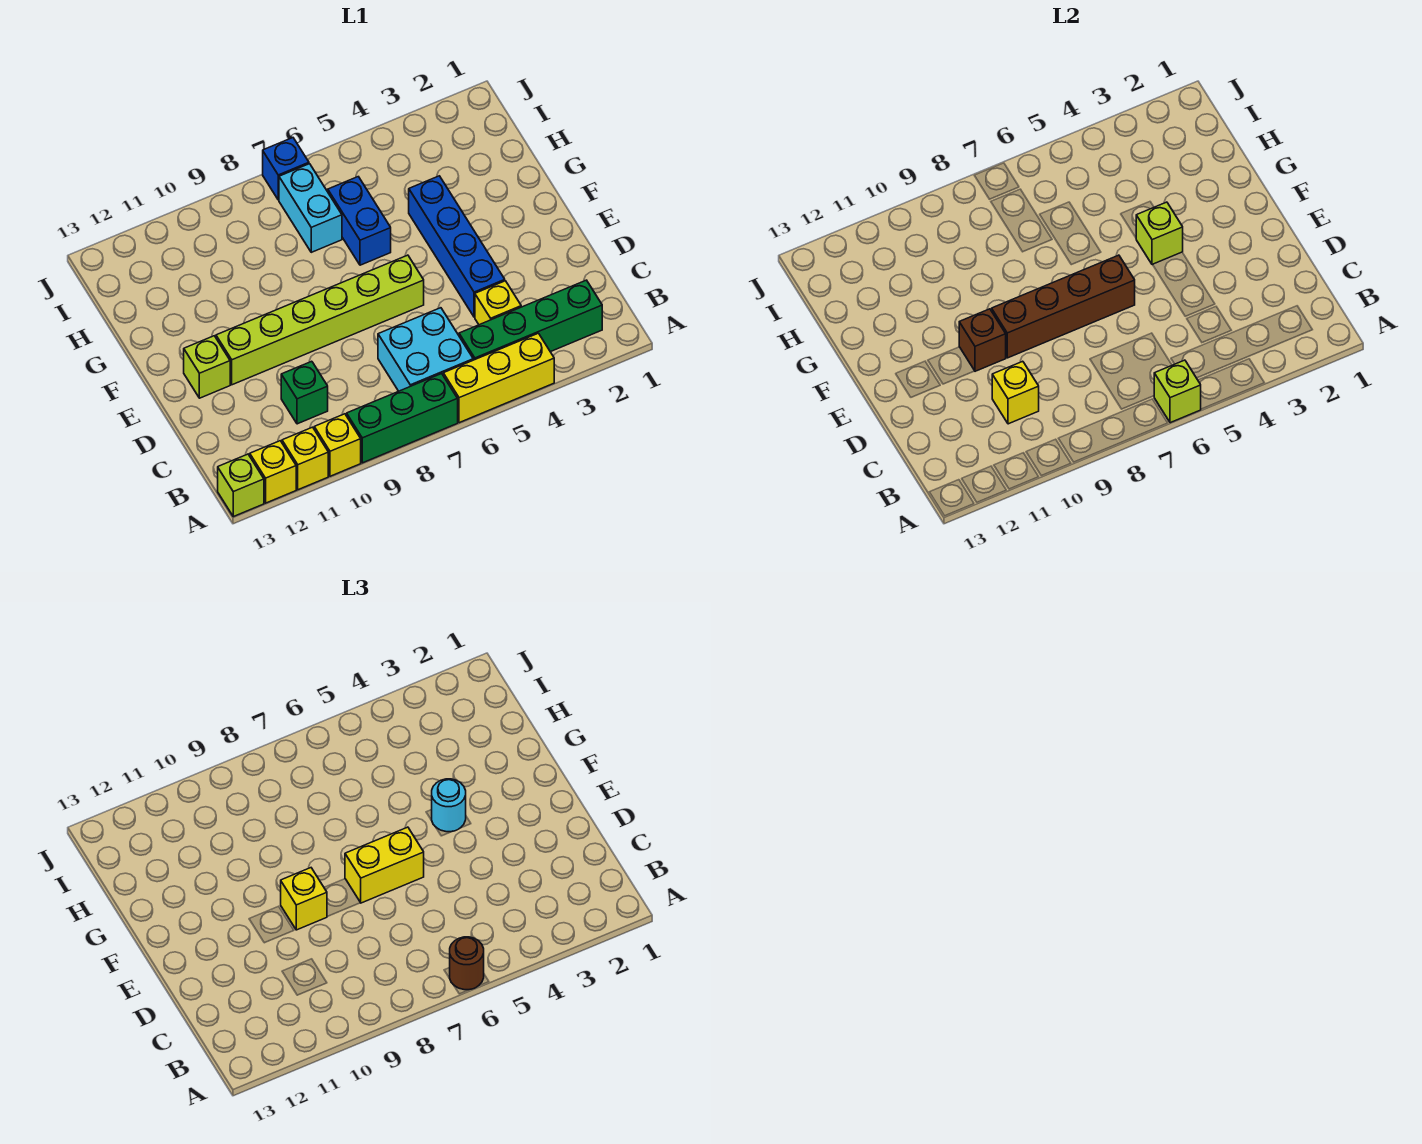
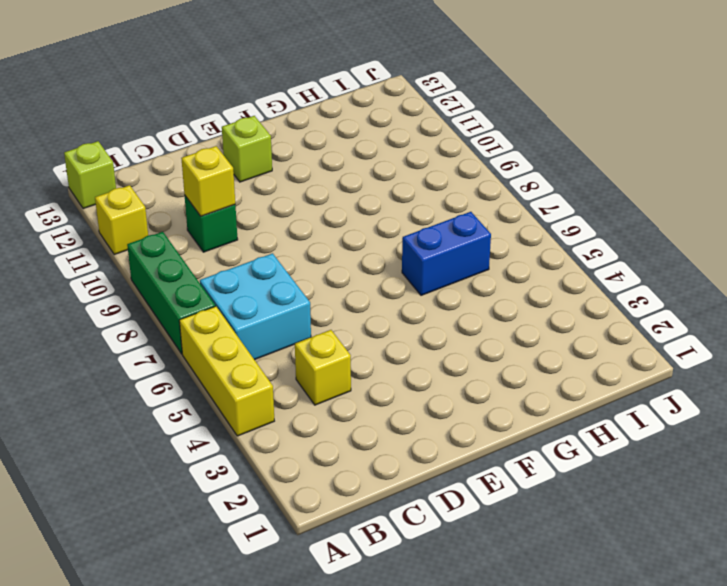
none -> yellow 1x1 brick [314,414,361,476]
none -> yellow 1x1 brick [250,441,296,503]
none -> green 1x4 brick [459,280,602,360]

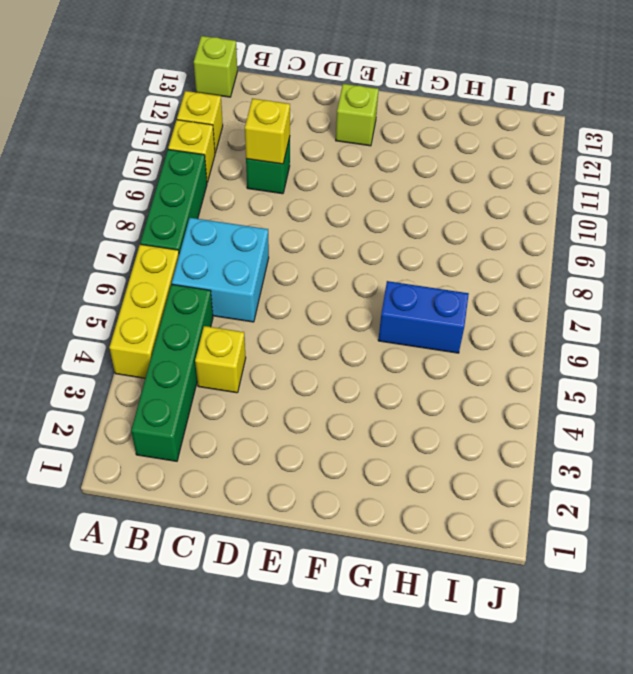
none -> yellow 1x1 brick [250,441,296,503]
none -> blue 1x4 brick [409,176,505,317]
none -> lime 1x6 brick [216,255,424,385]

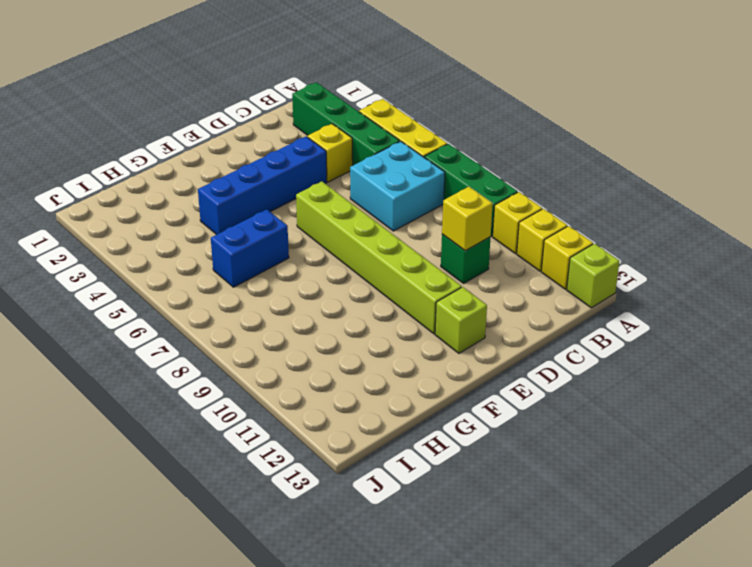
none -> cyan 1x2 brick [279,164,342,252]
none -> blue 1x1 brick [263,138,309,200]
none -> lime 1x1 brick [1154,360,1201,423]

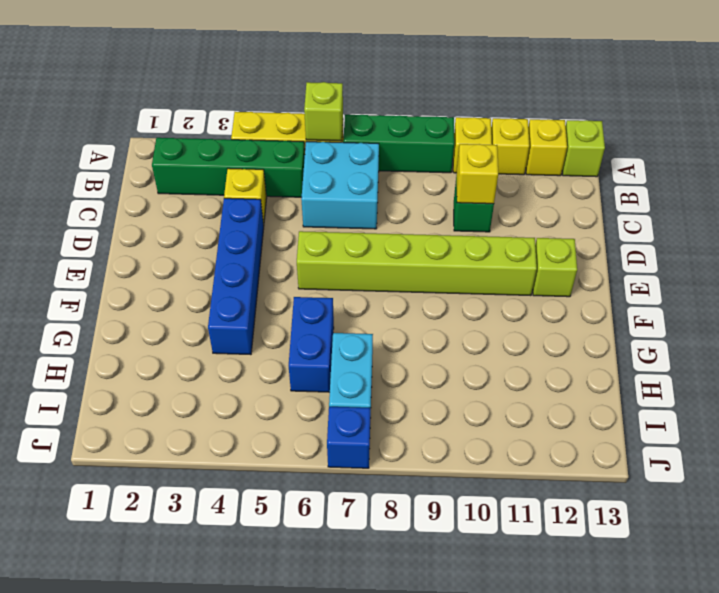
none -> brown 1x4 brick [992,255,1135,358]
none -> brown 1x1 brick [959,309,1006,371]
none -> lime 1x1 brick [1136,202,1183,265]

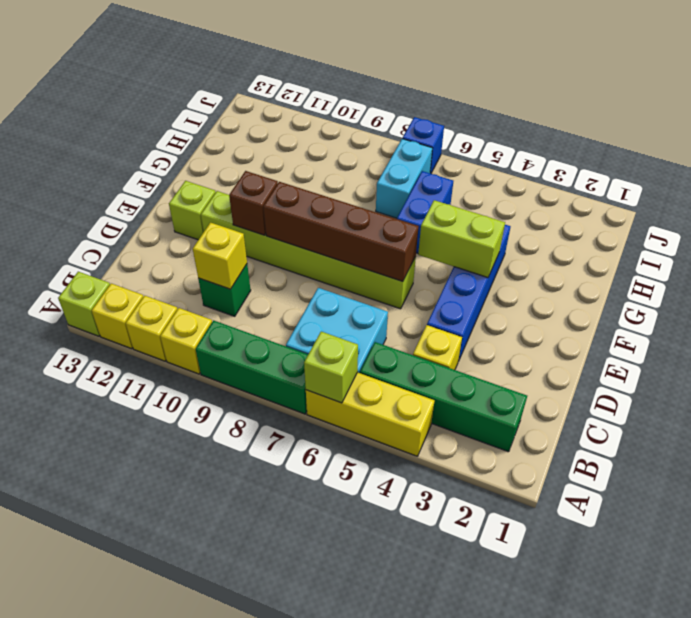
lime 1x2 brick [418,200,505,278] -> lime 1x1 brick [1136,202,1183,265]
none -> brown 1x1 round brick [450,937,484,990]
none -> yellow 1x2 brick [345,827,424,903]
none -> yellow 1x1 brick [281,868,327,930]

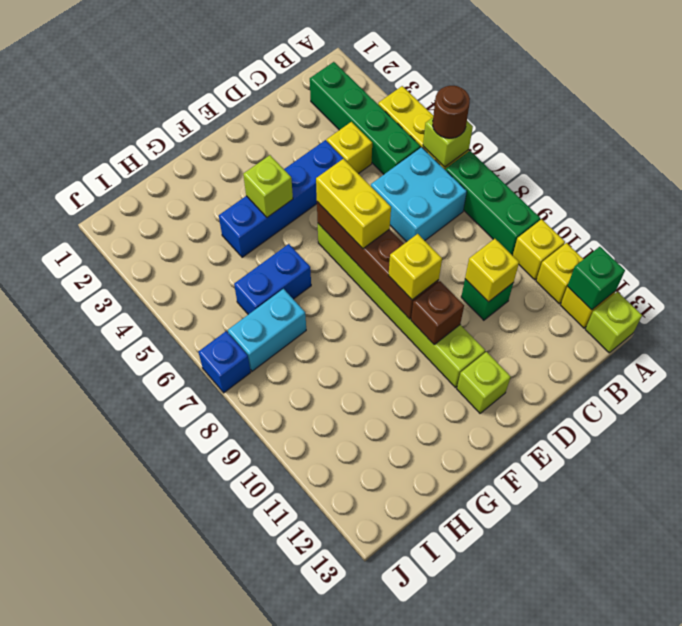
green 1x1 brick [567,247,625,310] -> none
none -> cyan 1x1 round brick [432,779,466,832]

